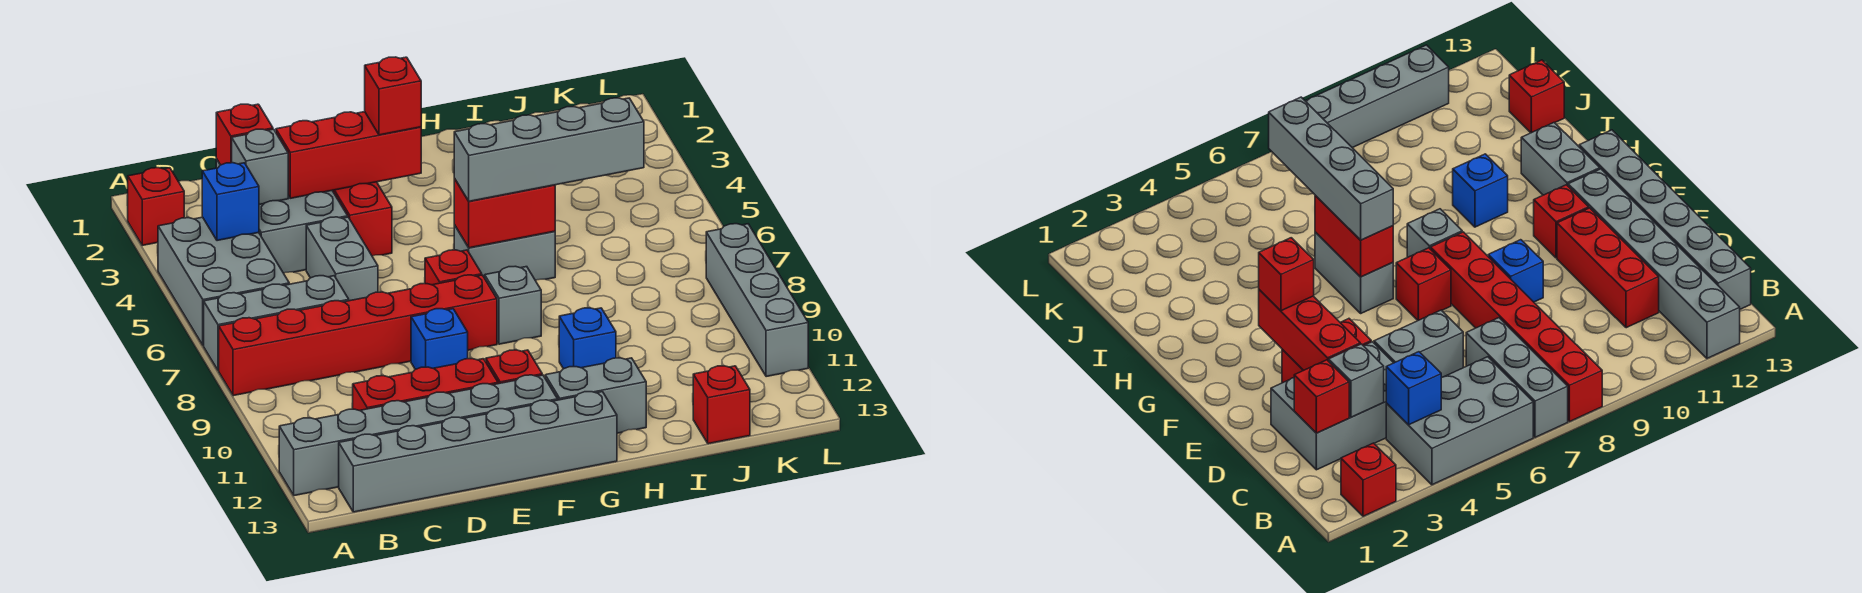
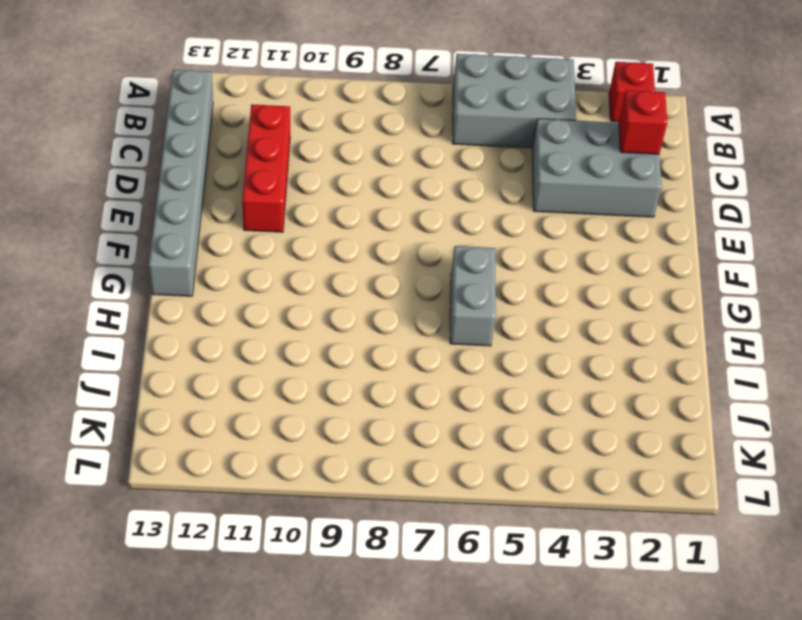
none -> grey 1x3 brick [204,276,349,371]
none -> red 1x6 brick [219,275,497,396]
none -> grey 1x6 brick [279,375,558,496]

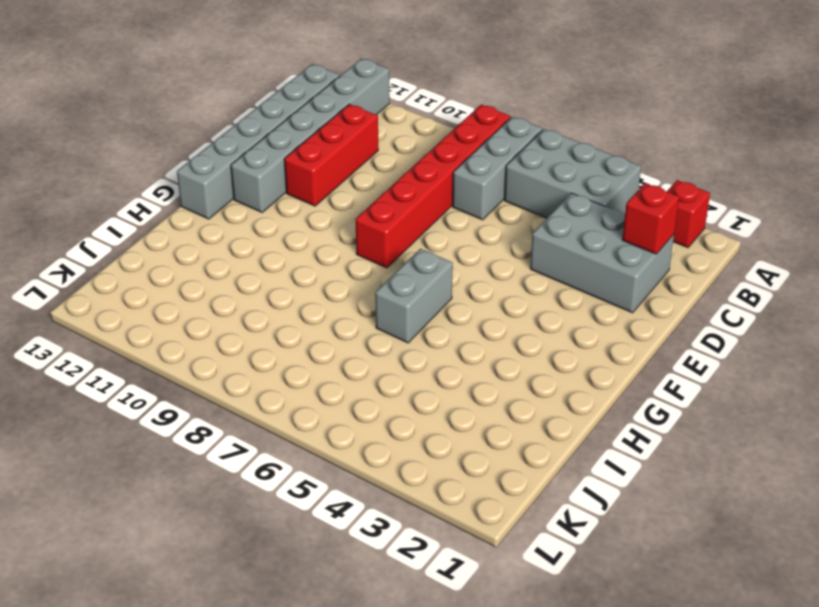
none -> grey 1x2 brick [306,217,378,301]
none -> red 1x2 brick [332,182,392,256]
none -> blue 1x1 brick [411,309,468,369]

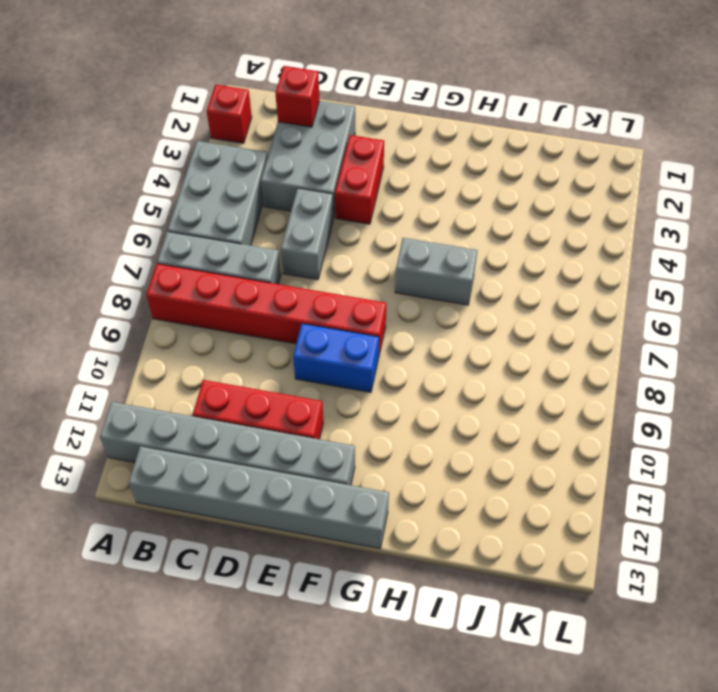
blue 1x2 brick [293,324,379,392] -> blue 1x1 brick [411,309,468,369]
none -> red 1x1 brick [425,250,482,285]
none -> red 1x1 brick [486,350,542,384]
none -> grey 1x1 brick [485,266,541,344]

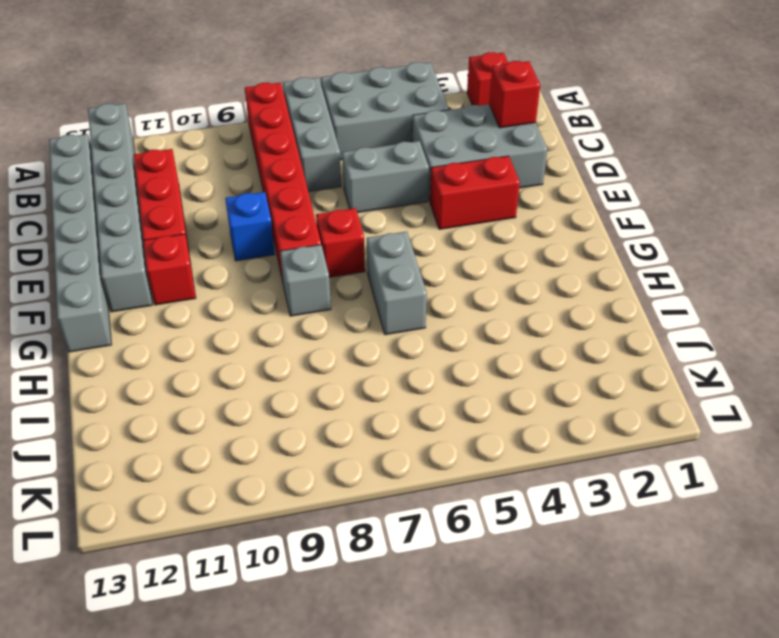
none -> grey 1x2 brick [545,358,646,433]
none -> blue 1x1 brick [559,308,616,369]
none -> red 1x1 brick [693,366,750,444]

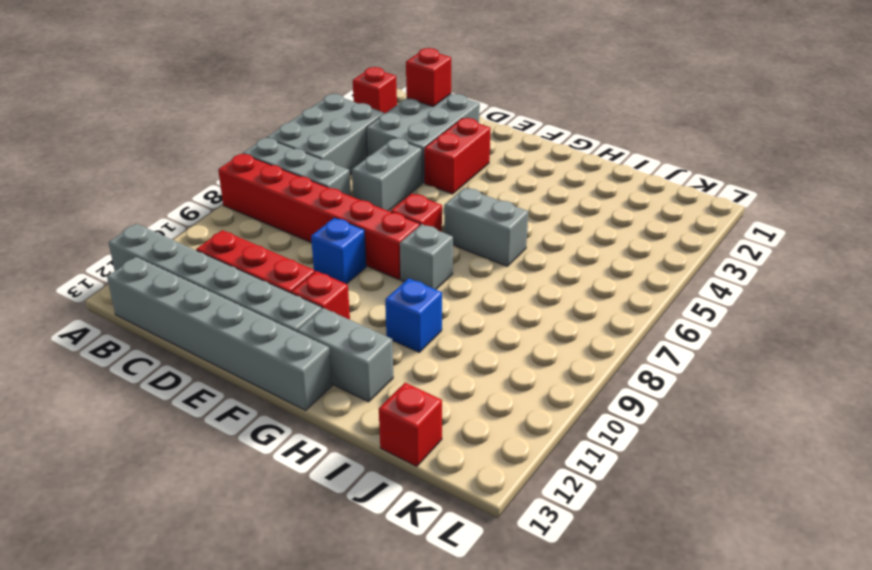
none -> grey 1x4 brick [706,224,808,377]
none -> blue 1x1 brick [202,163,259,241]
none -> grey 1x1 brick [232,129,288,204]

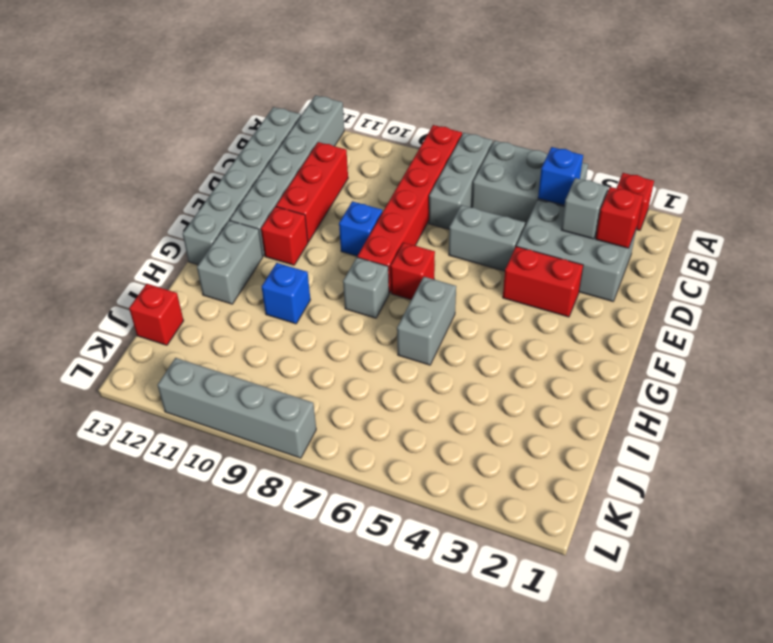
none -> red 1x3 brick [276,112,421,198]
none -> red 1x2 brick [454,179,555,248]
none -> red 1x1 brick [365,57,421,135]

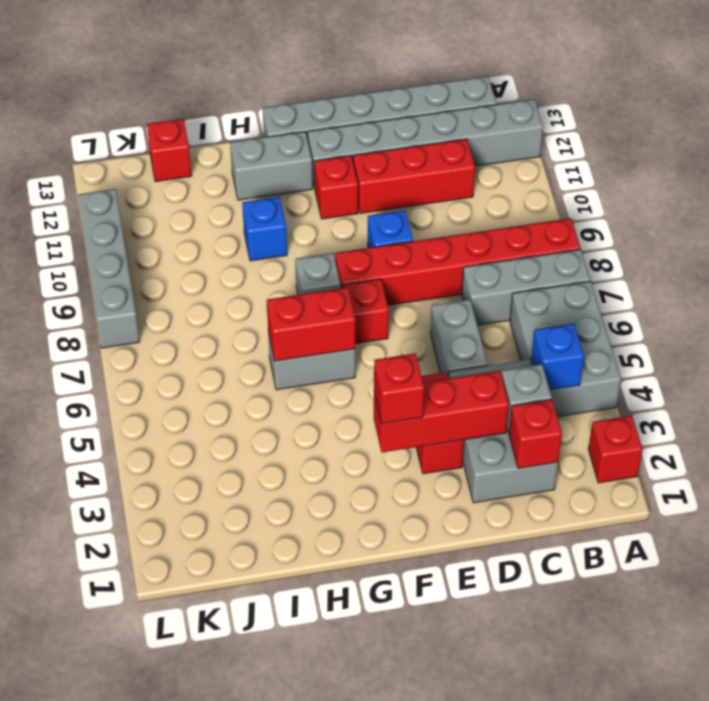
none -> grey 1x4 brick [454,98,644,201]

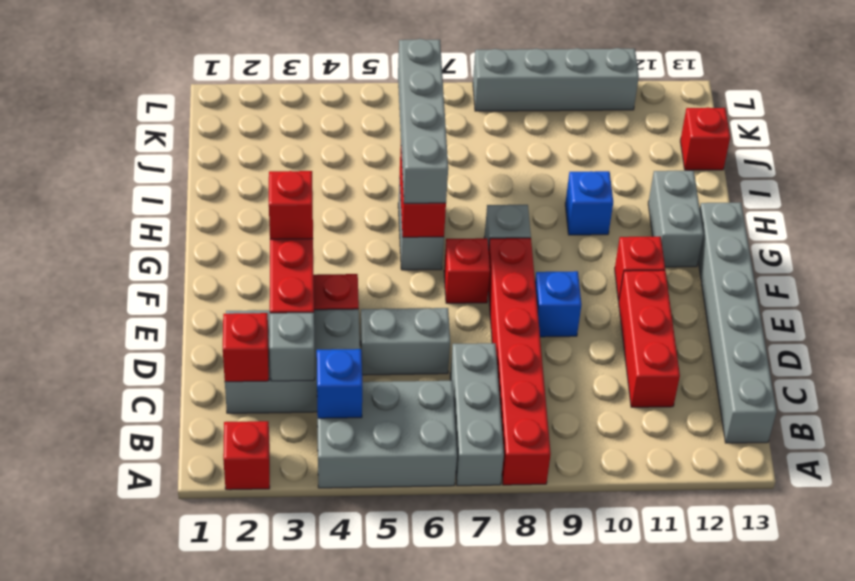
none -> grey 1x6 brick [279,375,558,496]

